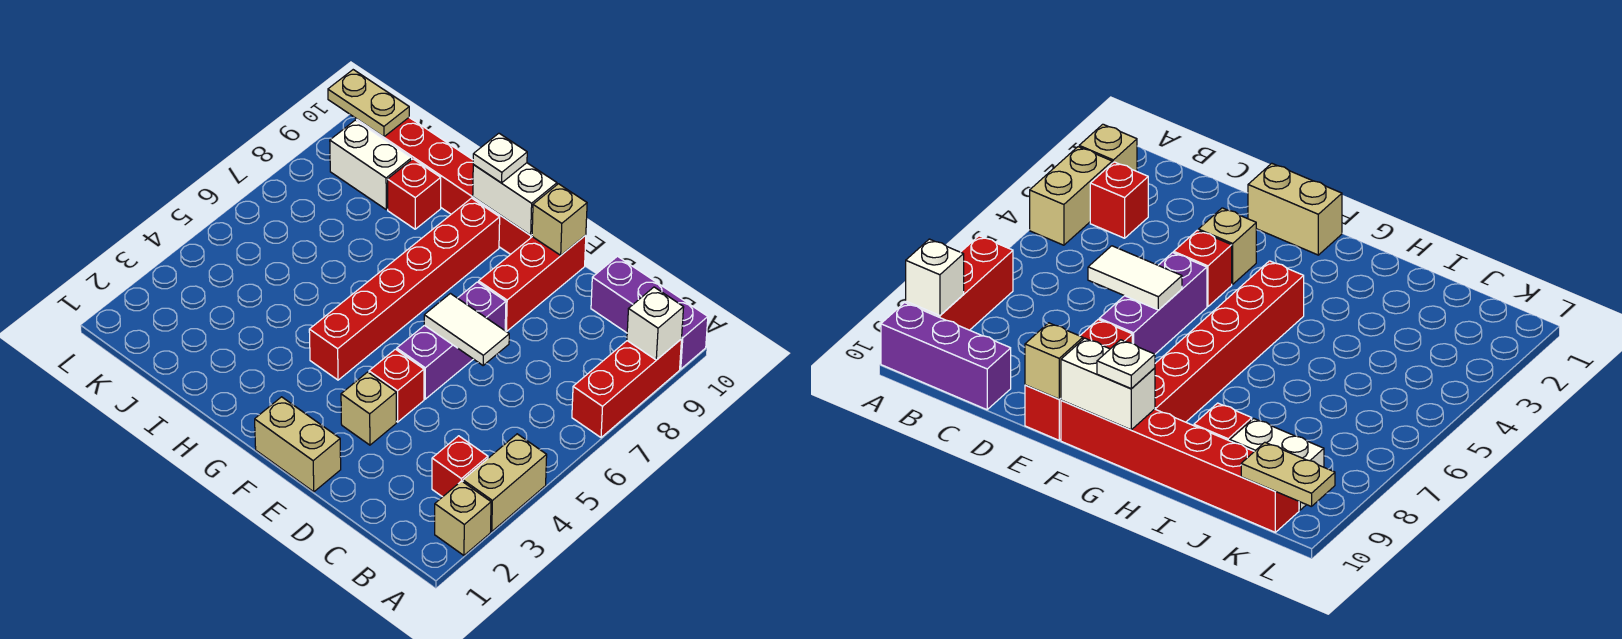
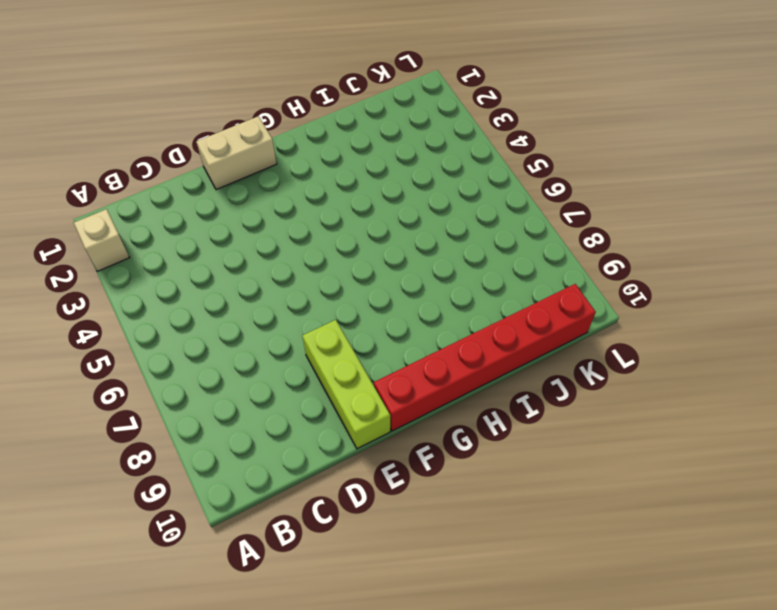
lime 1x3 brick [302,320,390,449] -> red 1x3 brick [479,235,586,332]
none -> tan 1x2 brick [463,434,547,531]
none -> red 1x3 brick [572,339,682,438]
none -> purple 1x3 brick [591,256,708,369]

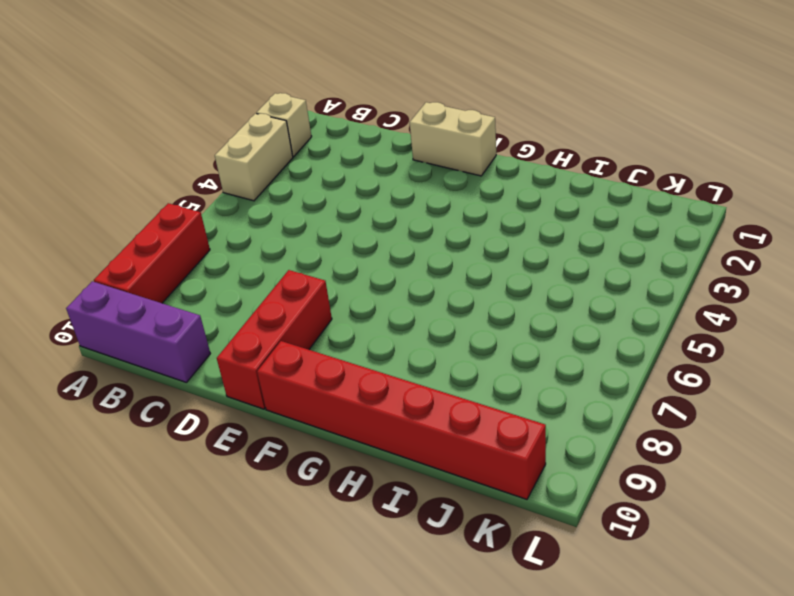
none -> red 1x1 brick [432,436,488,497]
none -> tan 1x1 brick [341,372,396,445]
none -> red 1x1 brick [369,349,424,422]

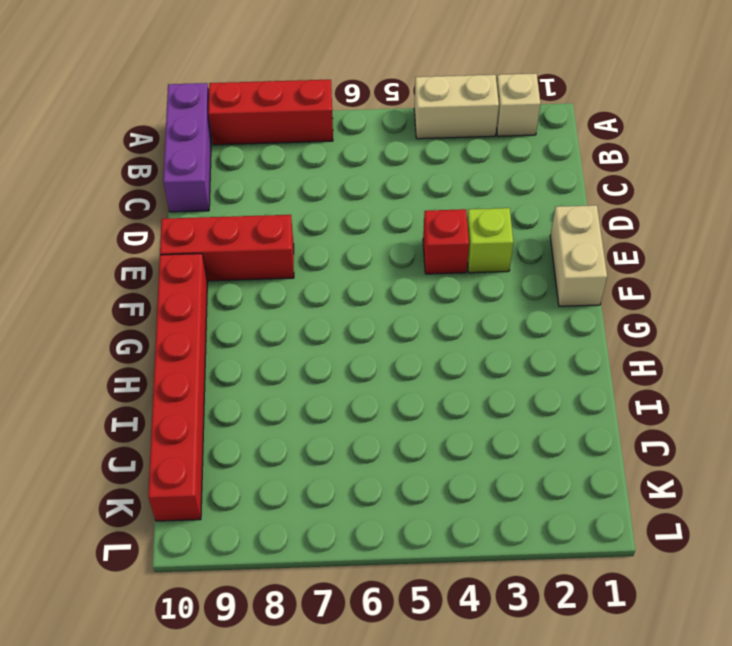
lime 1x1 brick [467,208,513,273] -> tan 1x1 brick [341,372,396,445]
none -> red 1x1 brick [432,436,488,497]
none -> purple 1x3 brick [397,282,506,399]
none -> red 1x6 brick [309,198,500,380]

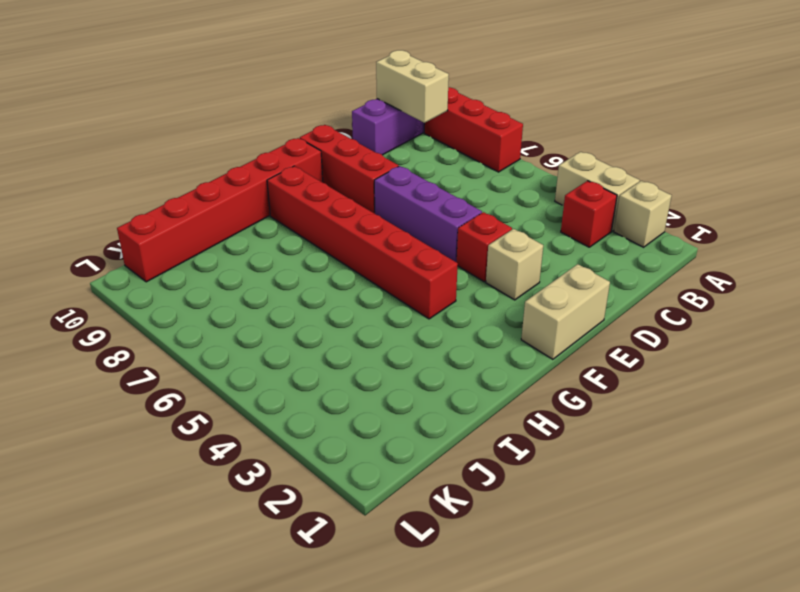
tan 1x2 brick [376,50,449,123] -> none
none -> red 1x1 brick [388,159,441,229]
none -> white 1x2 brick [330,120,412,209]
none -> white 1x1 brick [627,287,684,360]

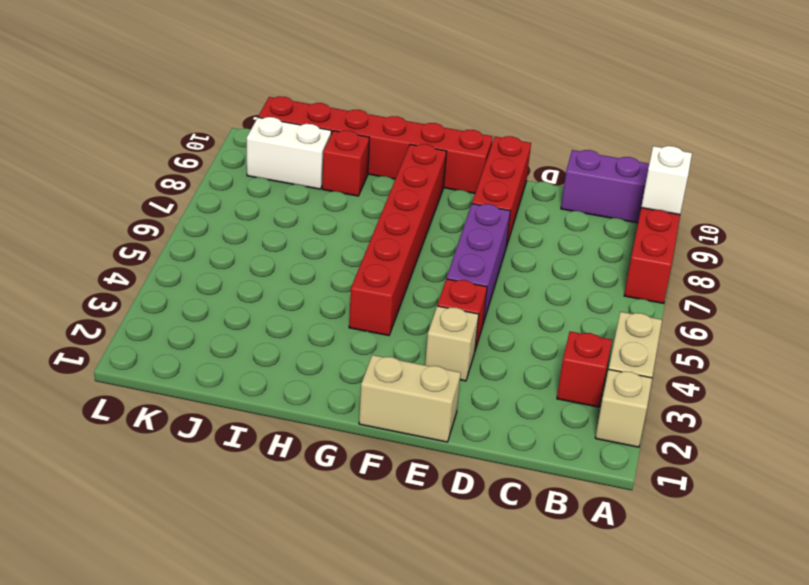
none -> white 1x2 tile [424,294,509,366]
none -> tan 1x1 brick [532,184,587,255]
none -> white 1x2 brick [473,163,557,235]

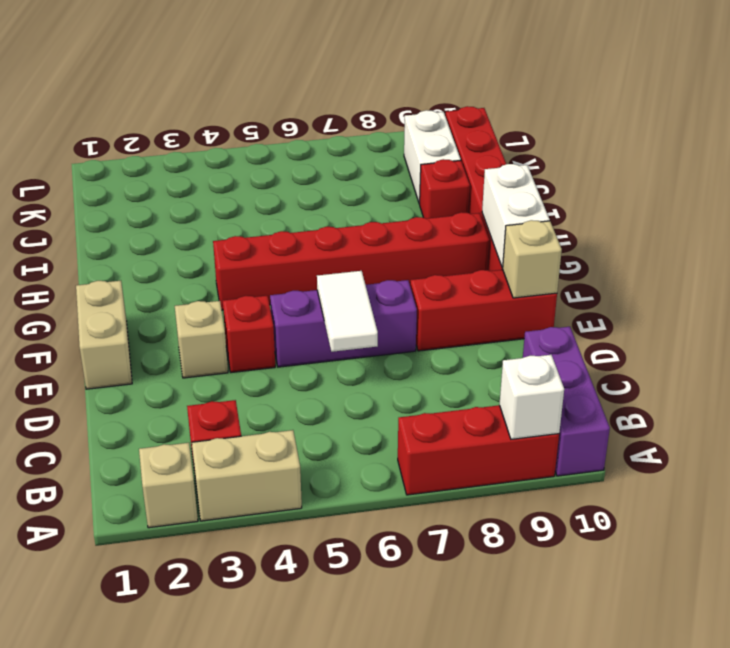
none -> tan 1x2 plate [328,70,409,137]
none -> white 1x1 plate [473,133,527,183]

